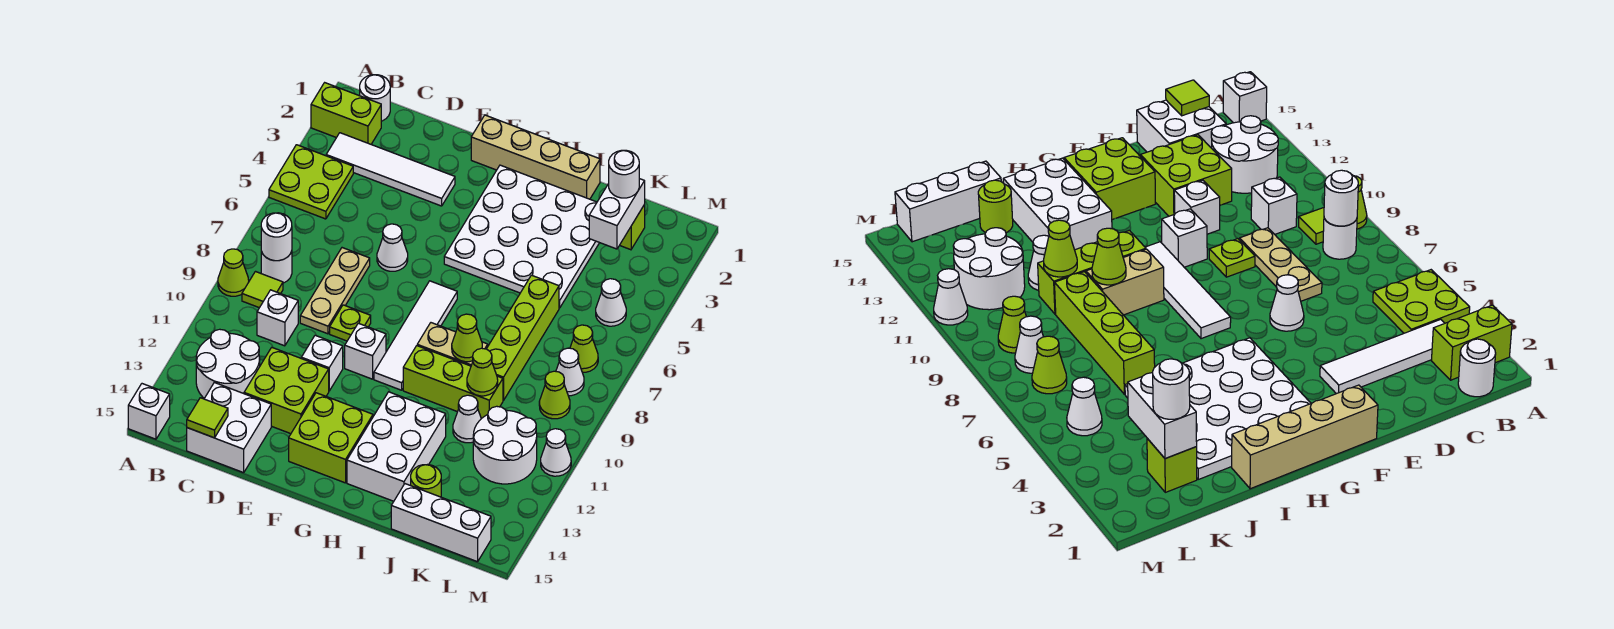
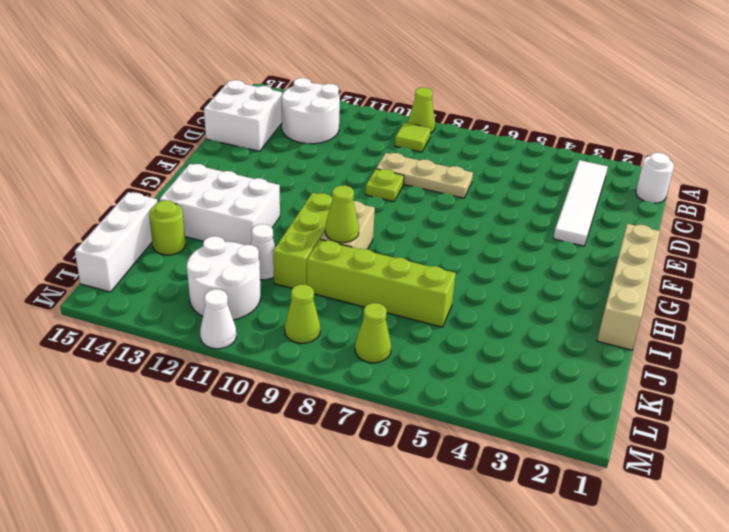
none -> lime 1x2 brick [311,83,381,144]
none -> lime 2x2 plate [269,145,353,219]
none -> white 1x1 brick [128,384,170,439]
none -> white 1x1 round brick [261,251,292,283]

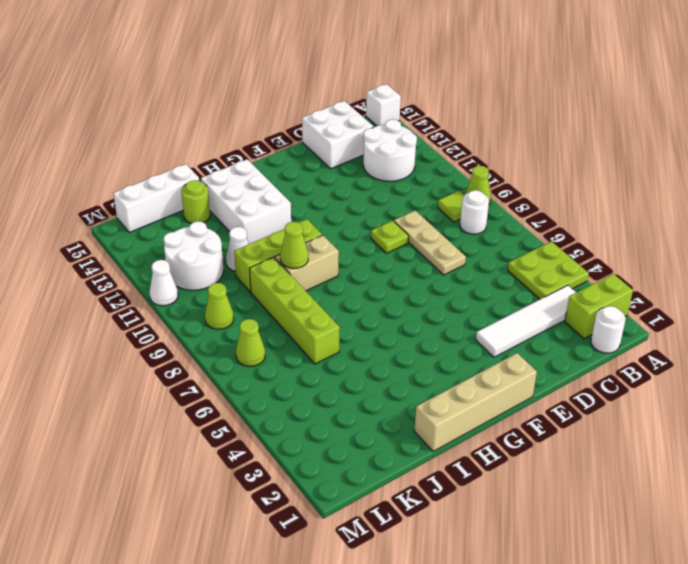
none -> white 1x1 brick [257,290,298,346]
none -> lime 2x2 brick [244,348,329,434]
none -> white 1x1 cone [377,224,408,271]
none -> white 1x1 brick [301,335,343,391]

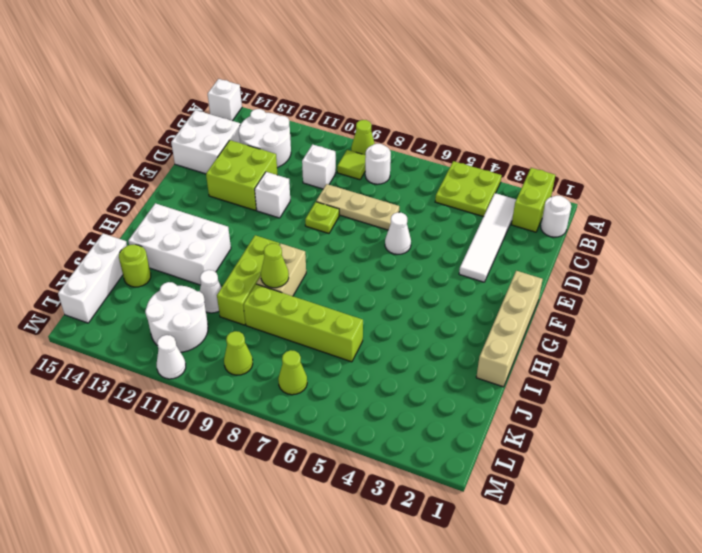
none -> white 1x1 brick [345,323,386,379]
none -> lime 2x2 brick [289,393,373,483]
none -> white 4x4 plate [444,165,599,308]
none -> white 1x4 tile [374,281,457,390]

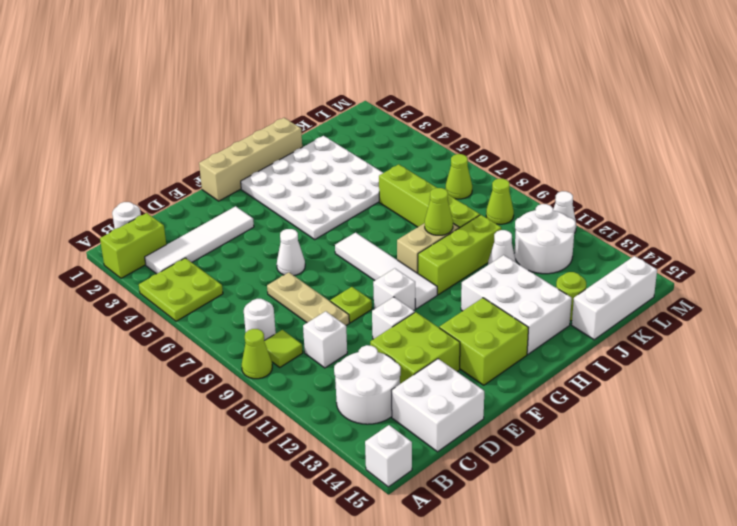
none -> lime 1x1 brick [620,205,645,250]
none -> white 1x1 cone [596,279,626,326]
none -> white 1x1 cone [556,348,584,396]
none -> white 1x1 round brick [261,213,292,261]

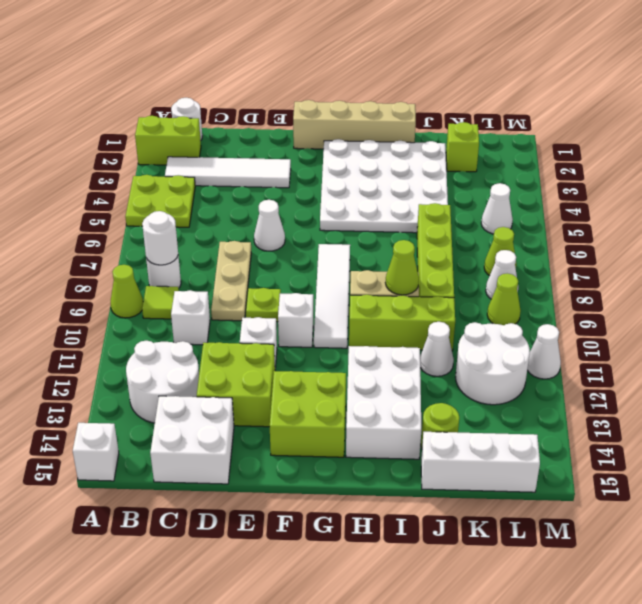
none -> lime 1x1 tile [187,398,228,438]
none -> lime 1x1 cone [467,348,498,396]
none -> white 1x2 brick [589,179,645,249]
none -> white 1x1 round brick [609,150,639,198]

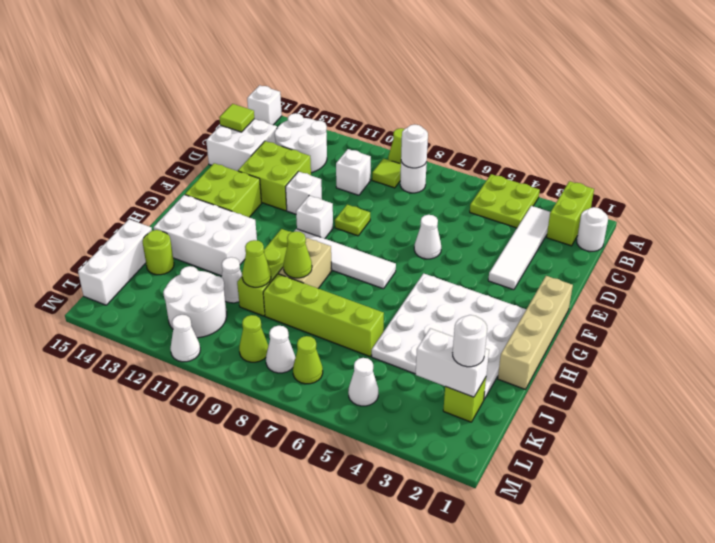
none -> tan 1x3 plate [300,248,370,334]

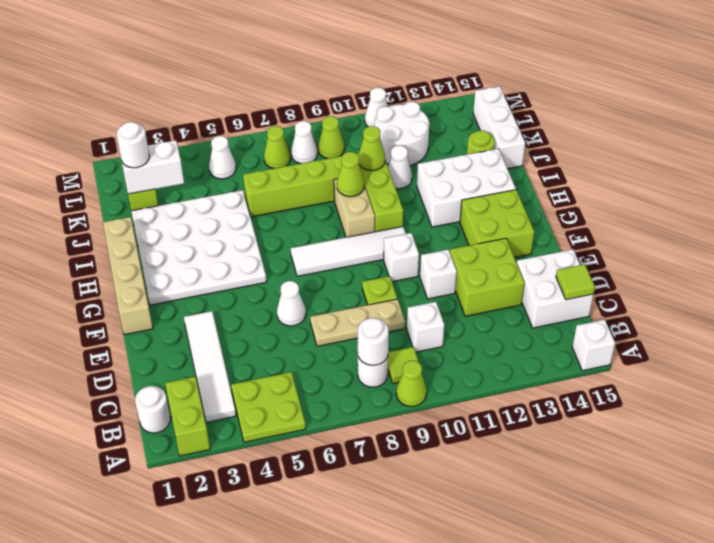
none -> white 2x2 round brick [196,329,260,398]

